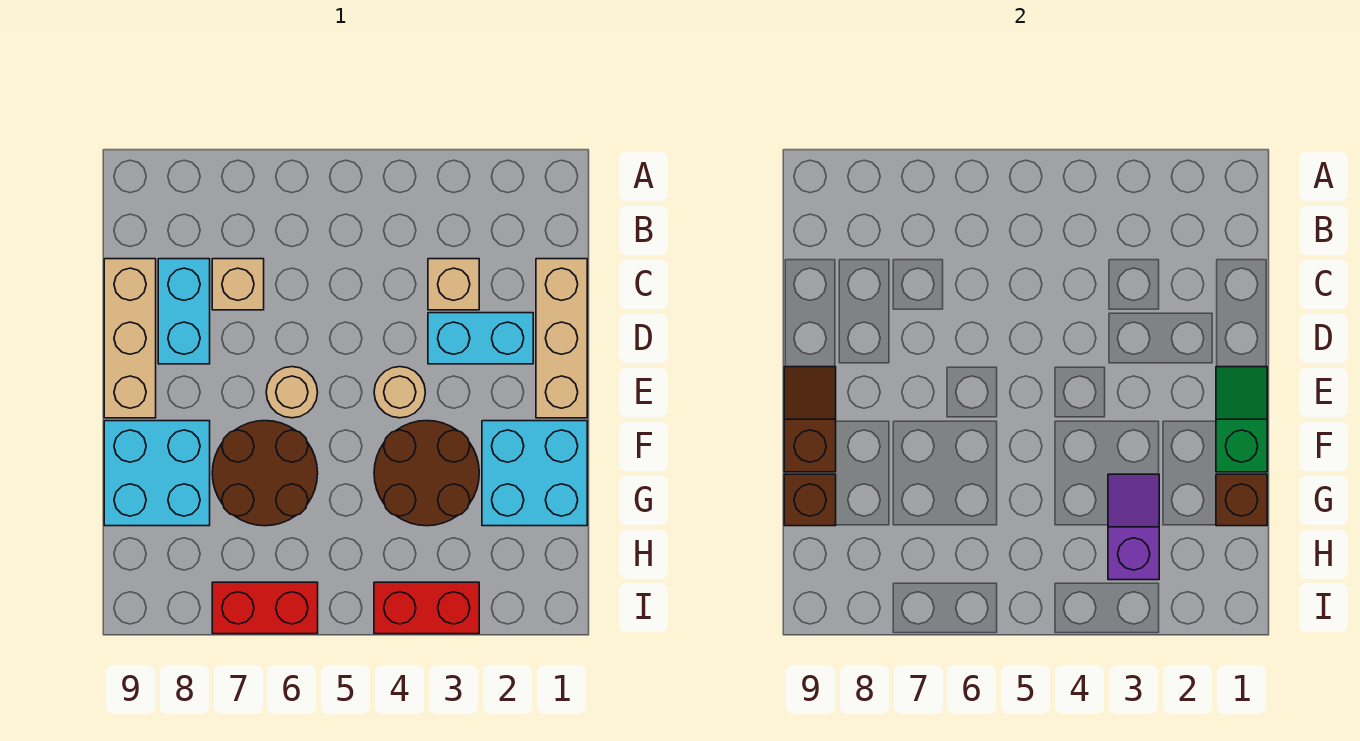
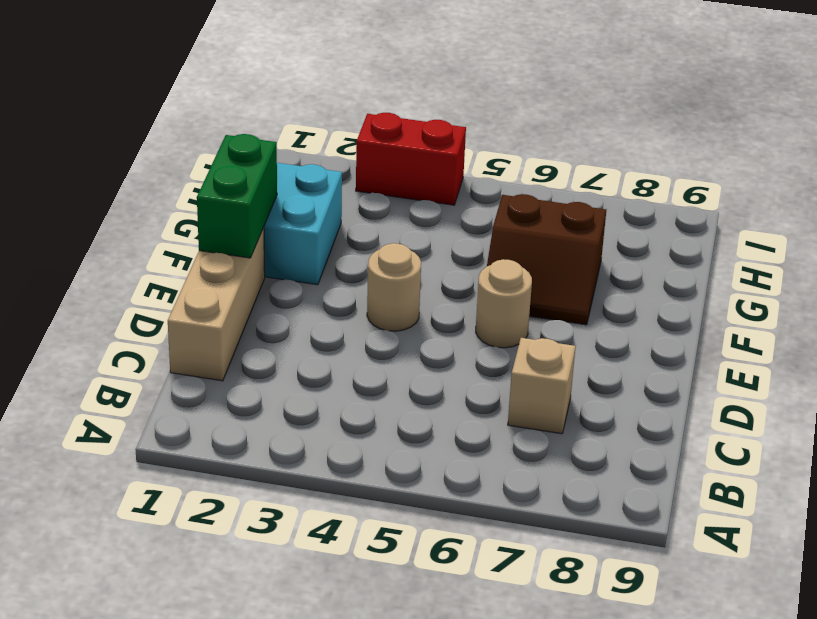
green 1x2 brick [197,134,277,258] -> green 1x2 slope [1216,367,1267,472]
brown 2x2 slope [487,194,606,325] -> brown 2x2 round brick [212,421,318,526]
none -> tan 1x1 brick [428,259,479,310]
none -> cyan 1x2 brick [158,259,210,364]
none -> tan 1x3 brick [104,259,156,418]

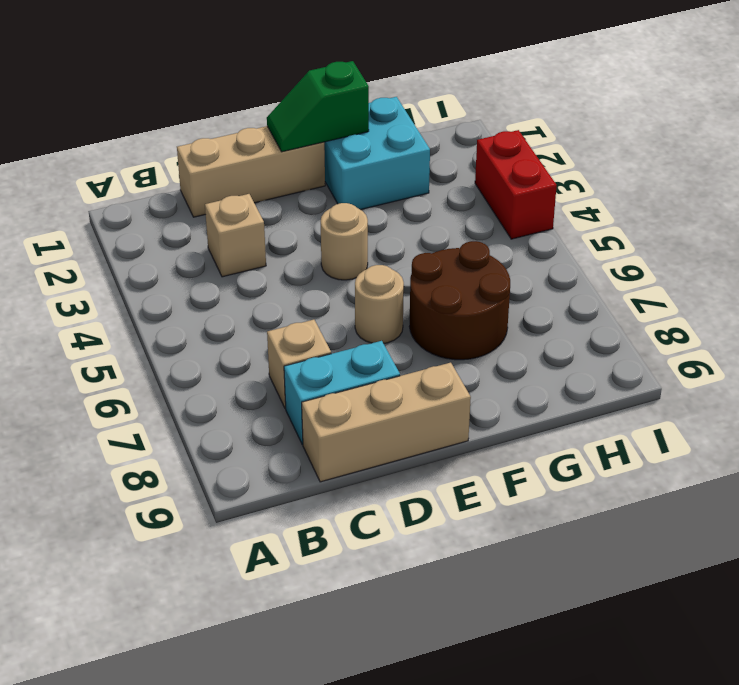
none -> cyan 1x2 brick [428,313,533,364]
none -> brown 2x2 round brick [374,421,479,526]
none -> cyan 2x2 brick [104,421,210,526]

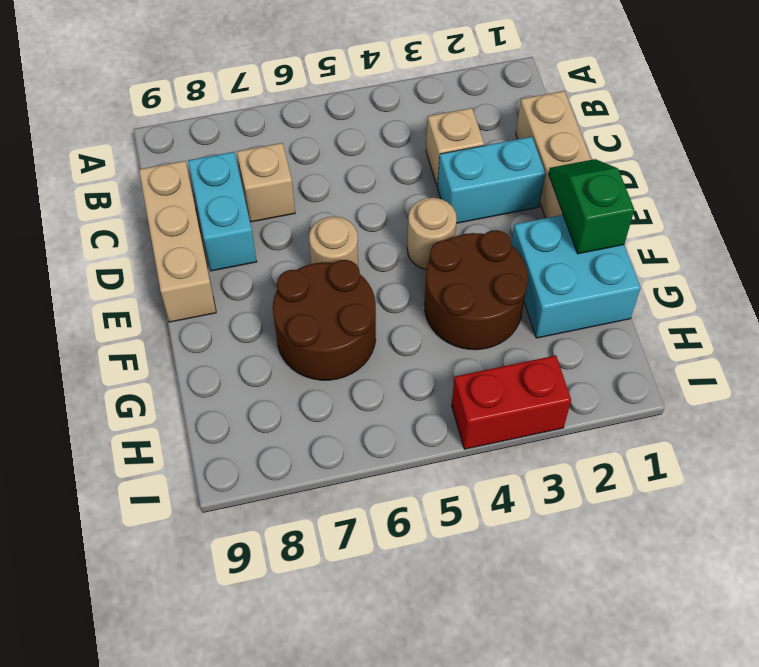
none -> cyan 2x2 brick [104,421,210,526]
none -> red 1x2 brick [212,582,318,634]
none -> brown 1x2 slope [784,367,836,472]

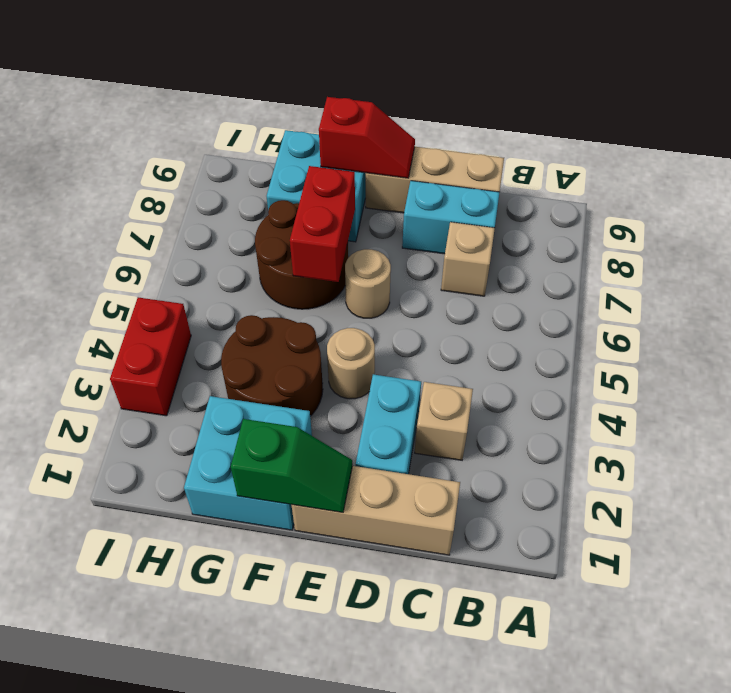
red 1x2 slope [319,97,415,178] -> brown 1x2 slope [784,367,836,472]
red 1x2 brick [290,166,355,282] -> red 1x2 brick moved to [212,582,318,634]
none -> brown 1x1 brick [1216,474,1267,526]
none -> purple 1x2 slope [1108,474,1159,580]
none -> brown 1x1 brick [784,474,836,526]

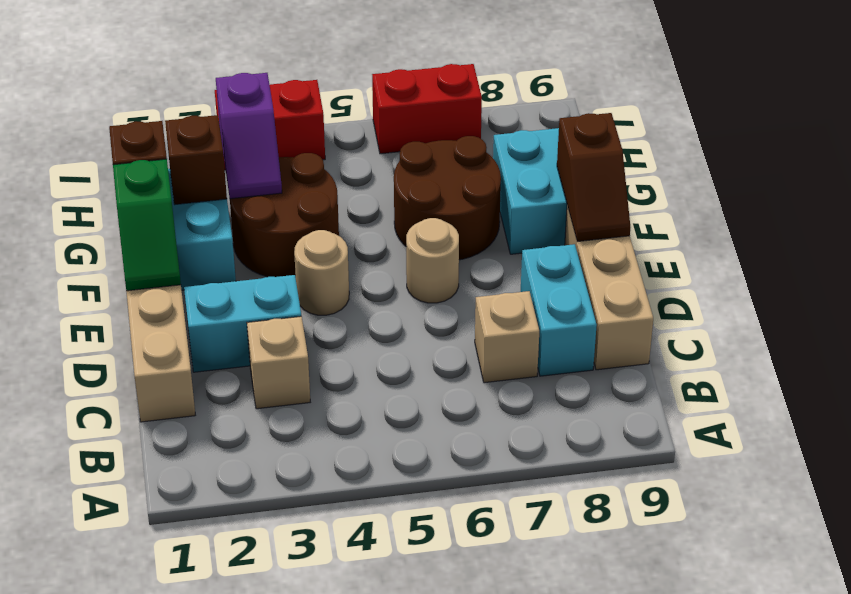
brown 1x1 brick [165,115,227,204] -> brown 1x1 brick moved to [784,474,836,526]

